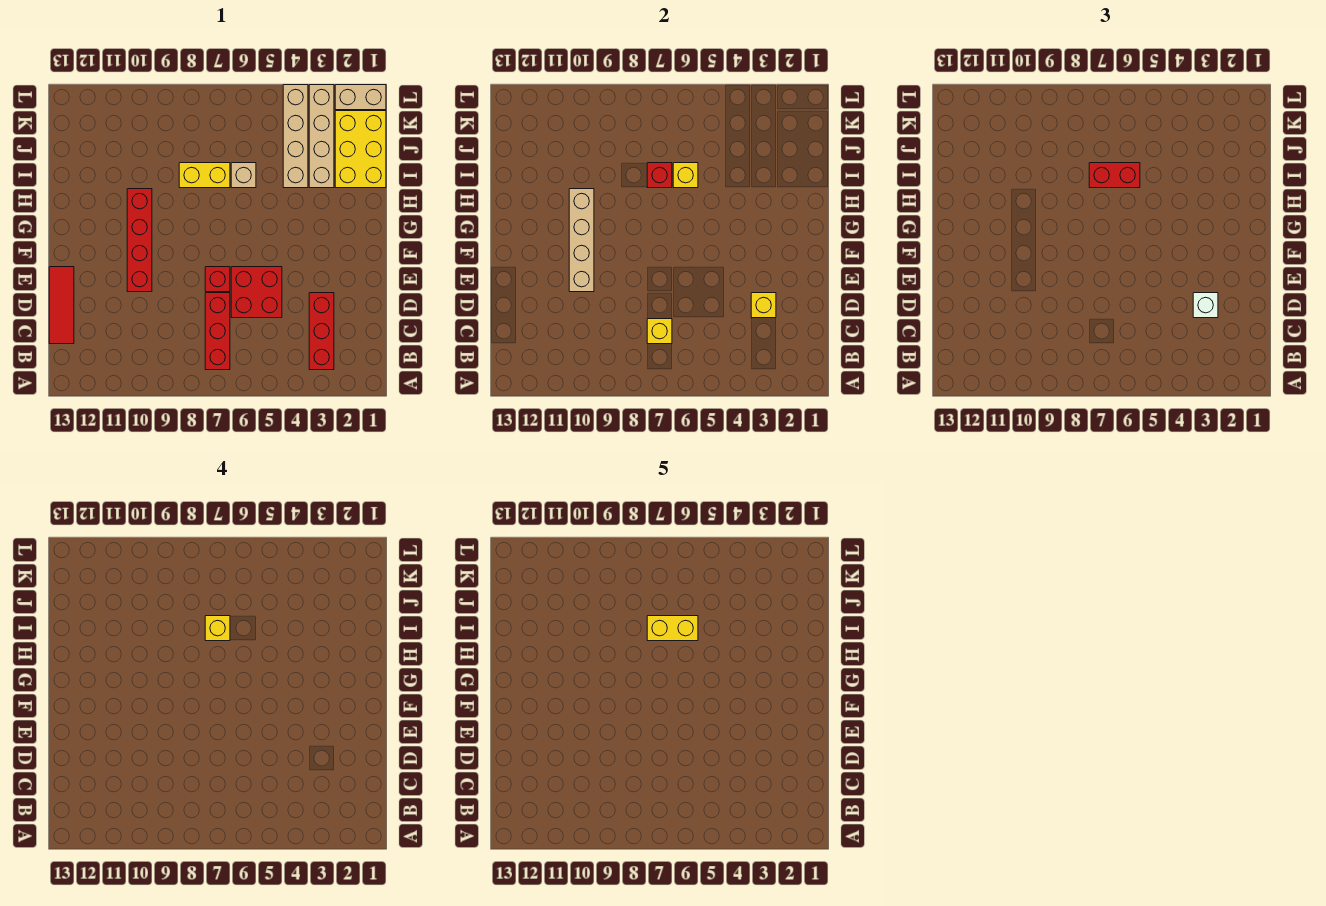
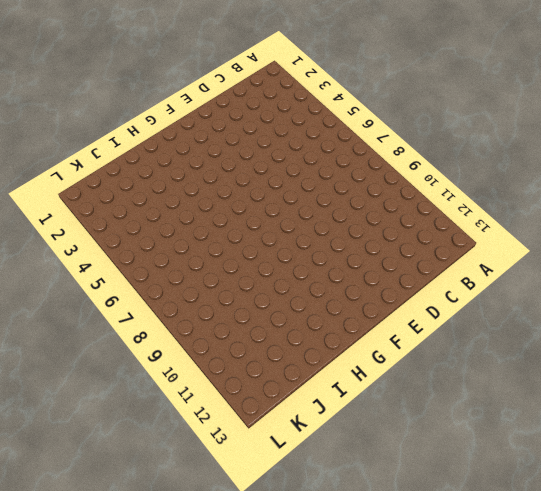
none -> red 1x3 brick [309,293,334,370]
none -> red 1x3 brick [205,293,230,370]
none -> red 1x3 tile [49,267,74,344]

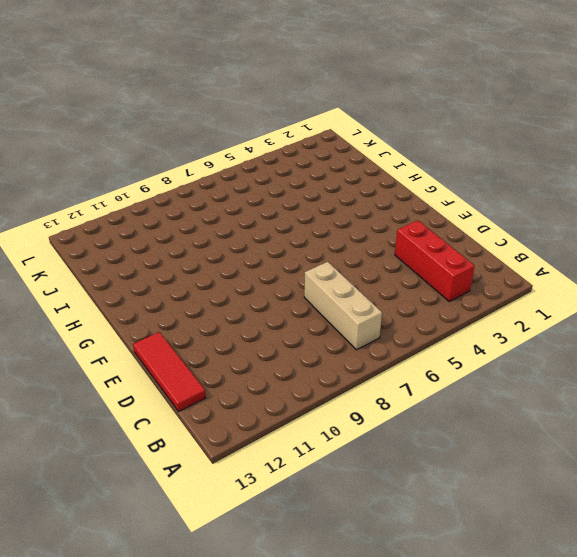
tan 1x3 brick [304,262,382,350] -> red 1x3 brick [205,293,230,370]
none -> red 2x2 brick [231,267,282,318]
none -> red 1x1 brick [205,267,230,292]
none -> red 1x4 brick [127,189,152,292]

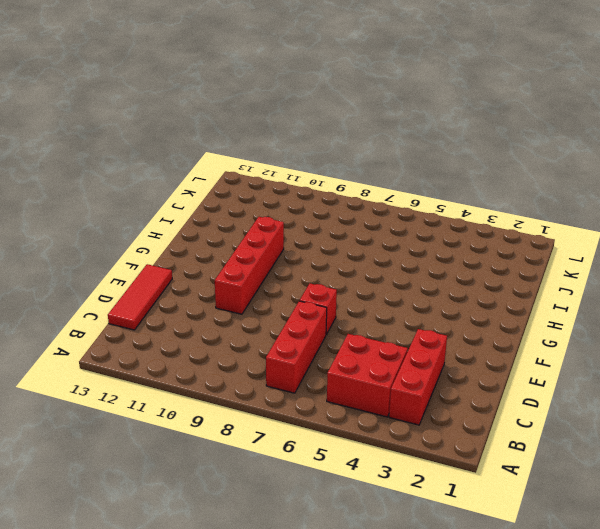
red 2x2 brick [327,334,408,417] -> red 2x2 brick moved to [231,267,282,318]
none -> yellow 2x3 brick [335,111,386,188]
none -> tan 1x4 brick [309,85,334,188]
none -> tan 1x4 brick [283,85,308,188]

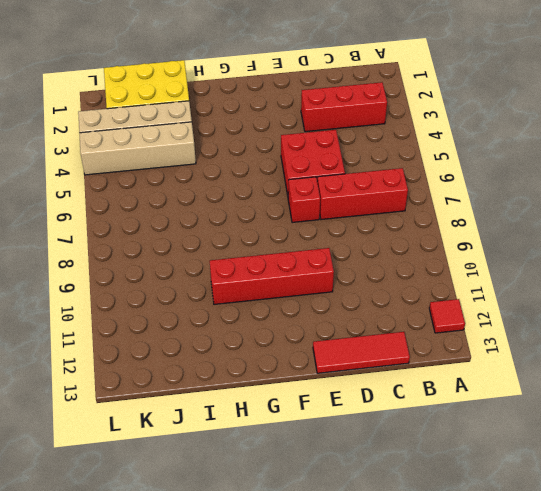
red 1x1 tile [429,299,465,333] -> none
none -> tan 1x1 brick [231,163,256,188]
none -> yellow 1x2 brick [179,163,230,188]
none -> tan 1x2 brick [335,85,386,110]

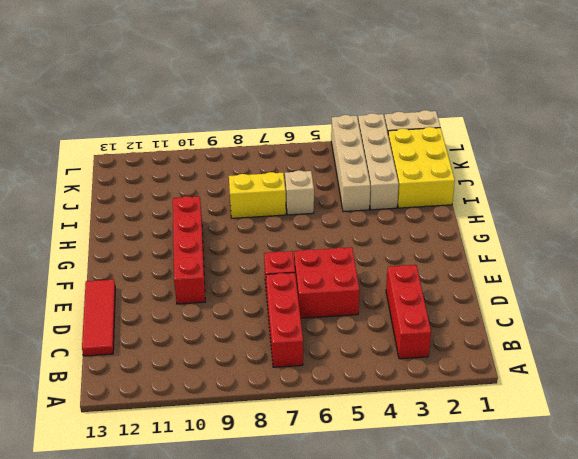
none -> yellow 1x1 brick [647,319,672,344]
none -> yellow 1x1 brick [751,293,776,318]
none -> tan 1x4 brick [569,189,594,292]

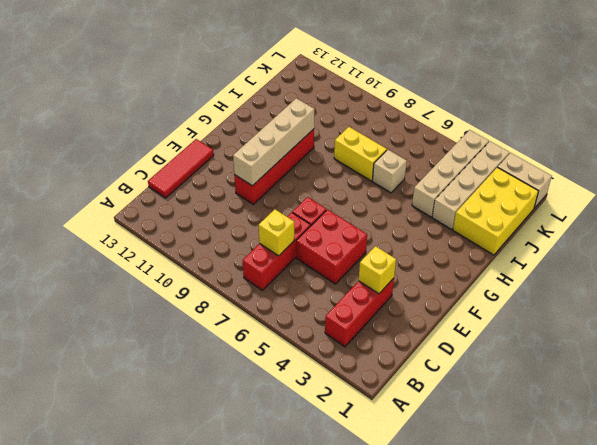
none -> yellow 1x1 brick [673,163,698,188]
none -> red 1x1 brick [647,163,672,188]
none -> white 1x1 brick [1193,293,1218,318]

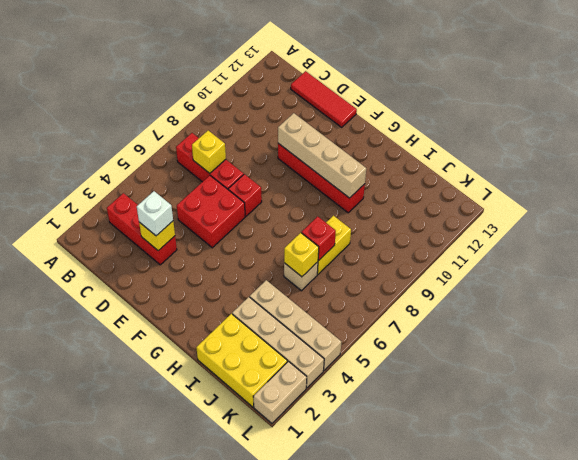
none -> red 1x2 brick [1089,163,1140,188]
none -> yellow 1x1 brick [205,616,230,641]
none -> yellow 1x2 brick [647,616,698,641]

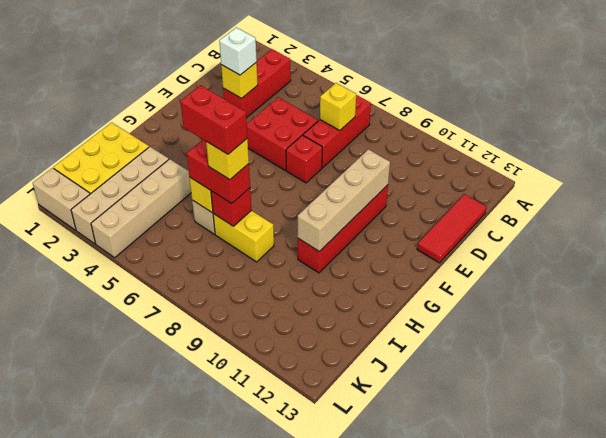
red 1x2 brick [180,85,247,154] -> yellow 1x2 brick [647,616,698,641]

